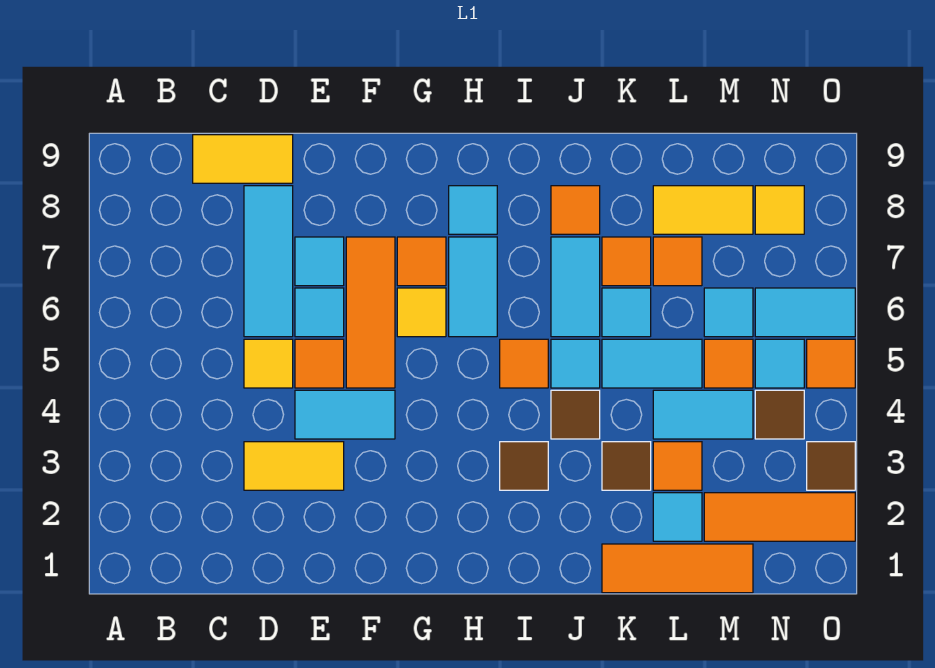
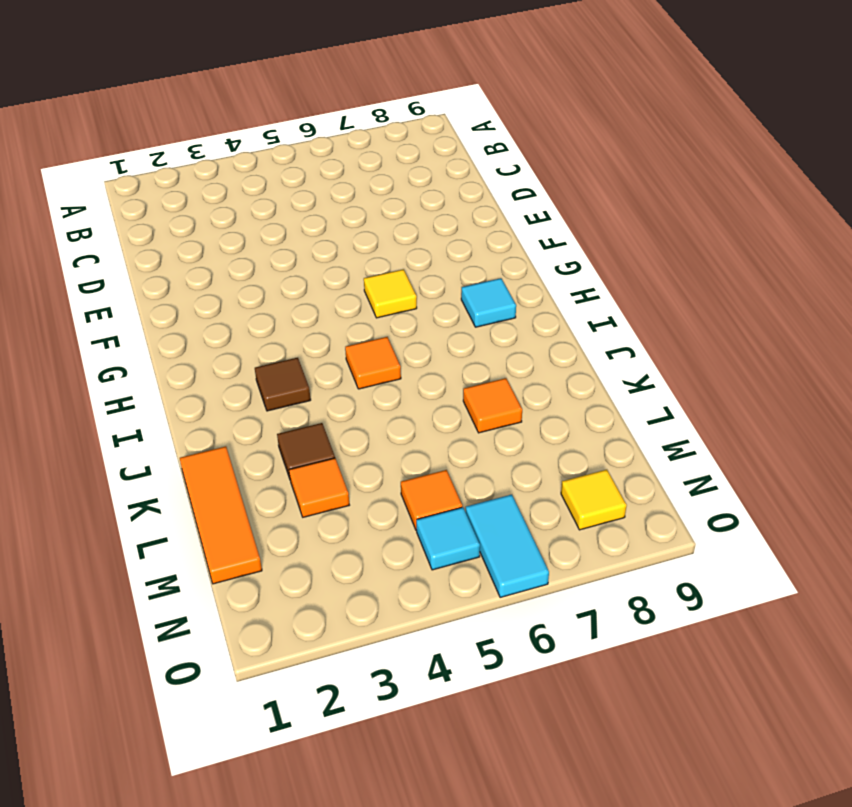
none -> yellow 1x2 tile [193,135,293,183]
none -> yellow 1x2 tile [244,442,344,490]
none -> yellow 1x1 tile [244,339,293,388]
none -> cyan 1x3 tile [244,186,293,337]

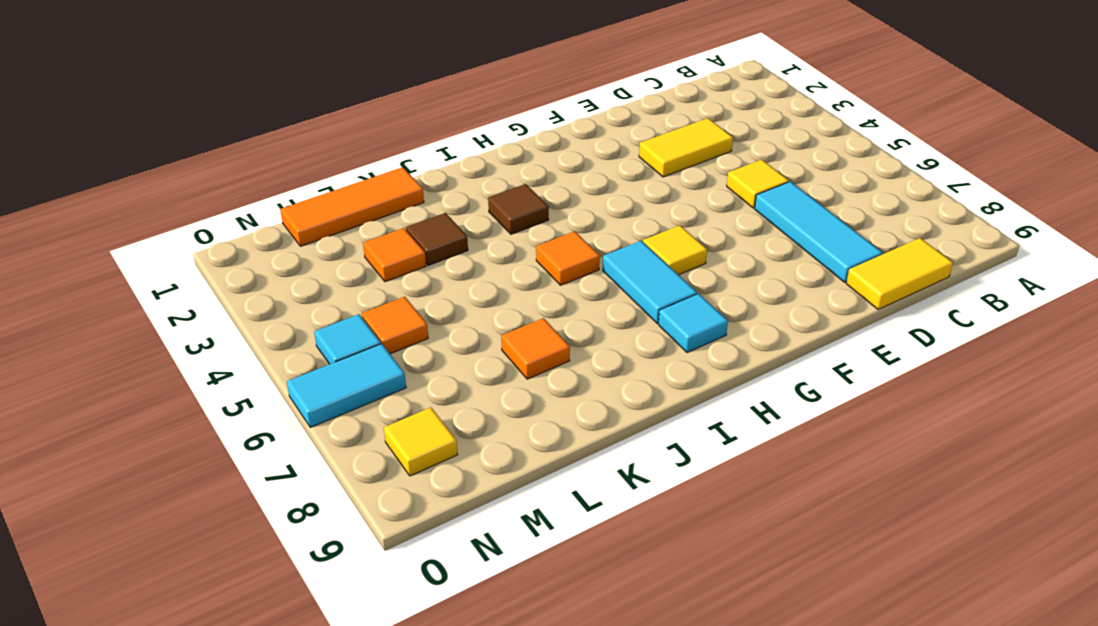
none -> cyan 1x2 tile [295,390,395,439]
none -> orange 1x1 tile [295,339,344,388]
none -> cyan 1x1 tile [295,288,344,337]
none -> cyan 1x1 tile [295,237,344,286]

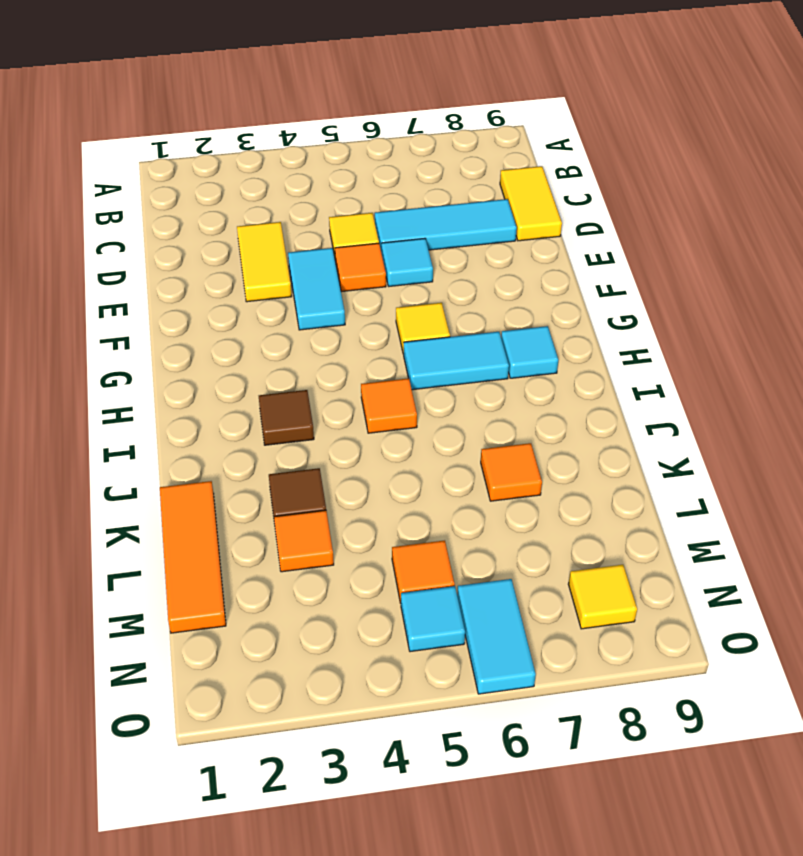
none -> cyan 1x1 tile [295,237,344,286]
none -> orange 1x3 tile [346,237,395,388]
none -> orange 1x1 tile [397,237,446,286]
none -> brown 1x1 tile [551,390,600,439]

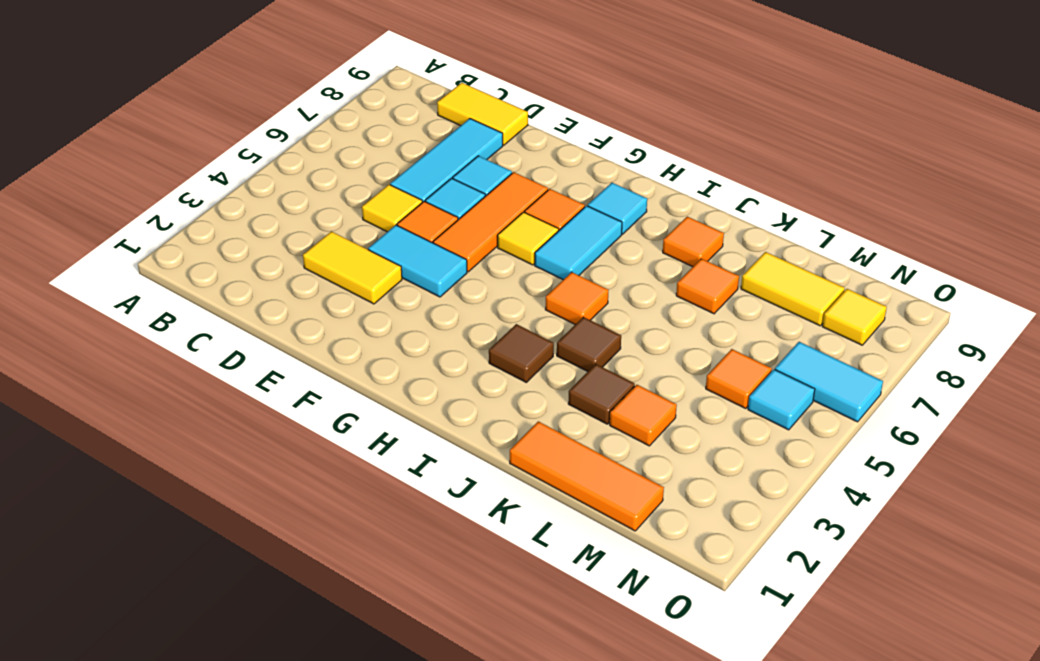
none -> cyan 1x1 tile [551,339,600,388]
none -> cyan 1x2 tile [551,237,600,337]
none -> cyan 1x2 tile [602,339,702,388]
none -> cyan 1x1 tile [602,288,651,337]

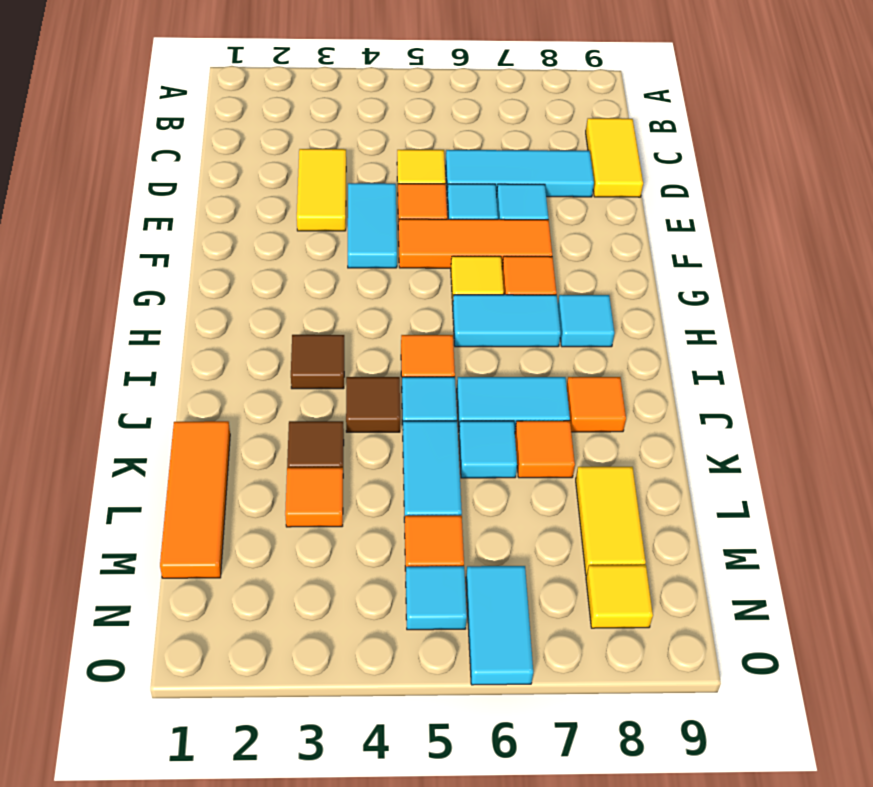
none -> cyan 1x1 tile [653,493,702,541]
none -> cyan 1x2 tile [653,390,753,439]
none -> orange 1x1 tile [653,237,702,286]
none -> orange 1x3 tile [704,493,855,541]

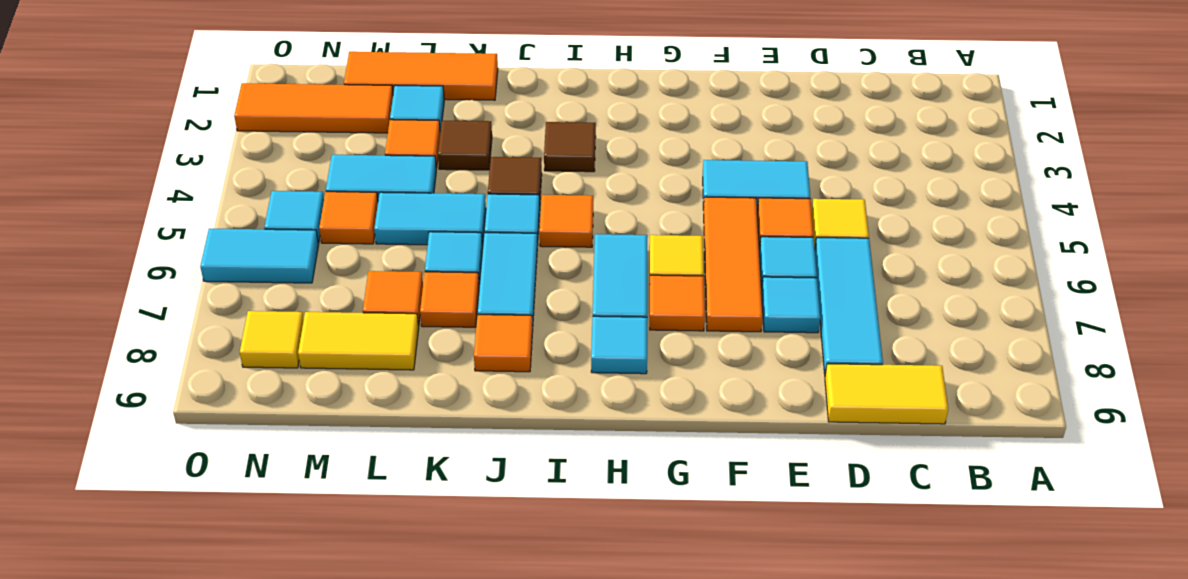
none -> yellow 1x2 tile [244,442,344,490]
none -> cyan 1x1 tile [704,288,753,337]
none -> brown 1x1 tile [755,390,804,439]
none -> brown 1x1 tile [807,442,855,490]

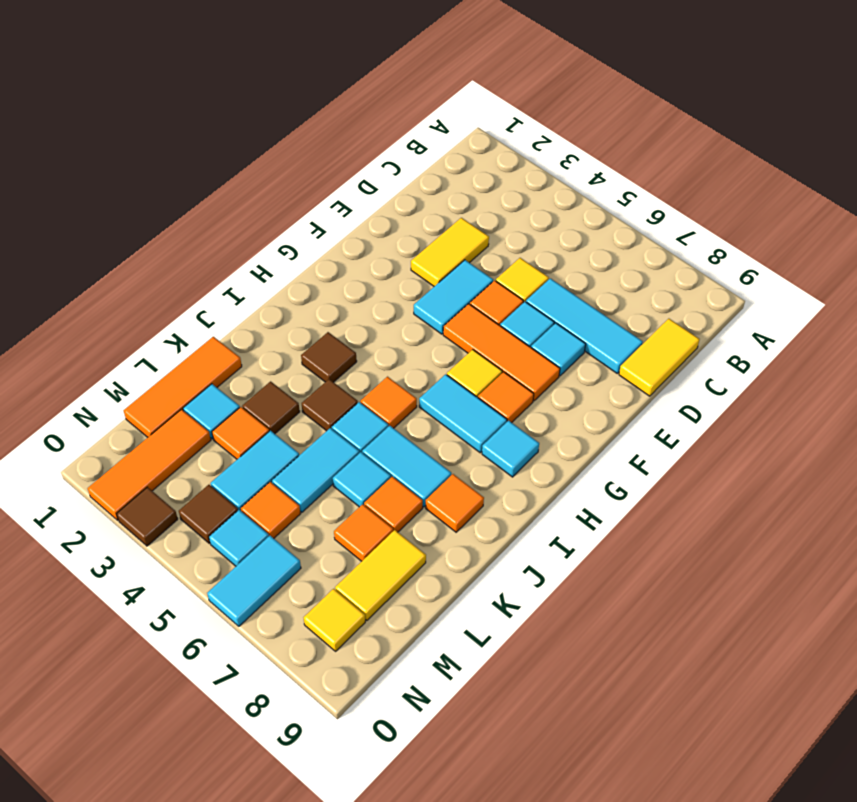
none -> cyan 1x1 tile [704,288,753,337]
none -> orange 1x1 tile [807,339,855,388]

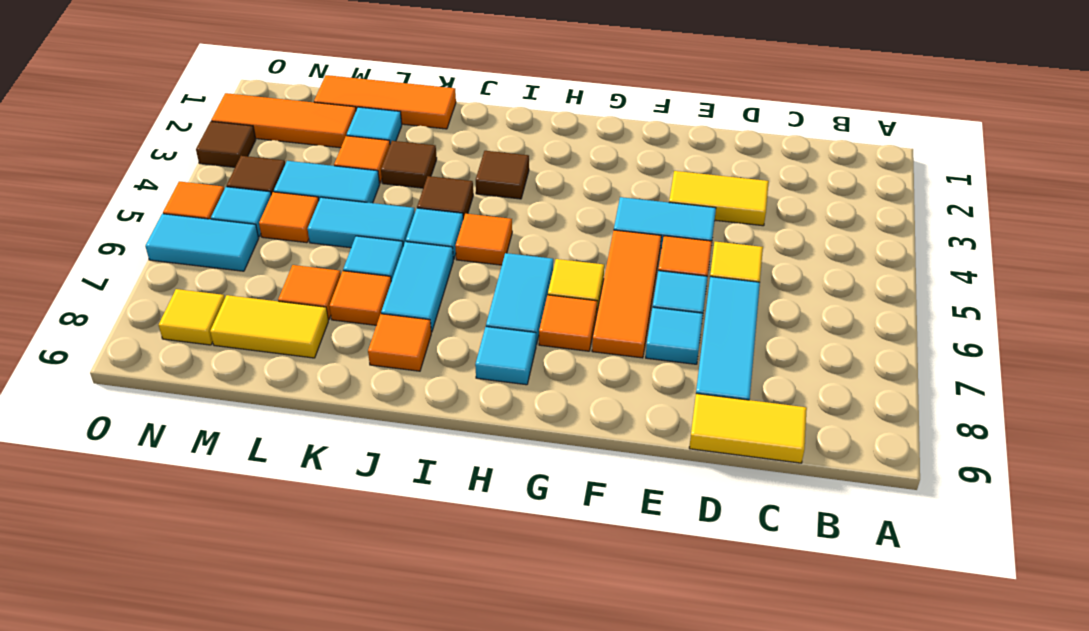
none -> cyan 1x1 tile [704,288,753,337]

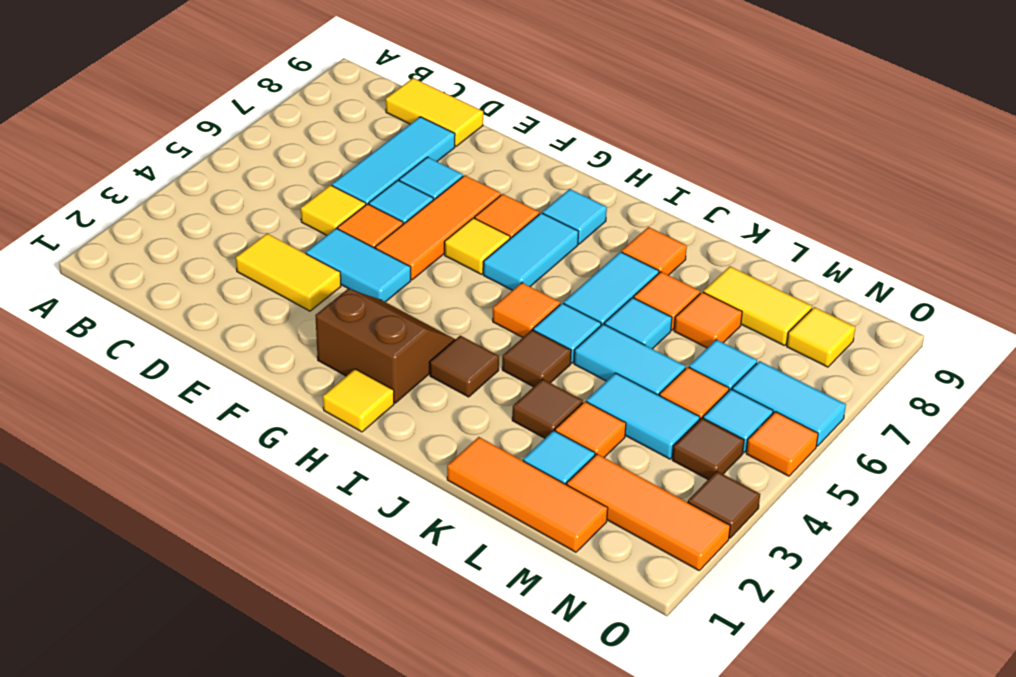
brown 2x2 slope [315,289,455,403] -> none
yellow 1x1 tile [323,369,394,432] -> none

